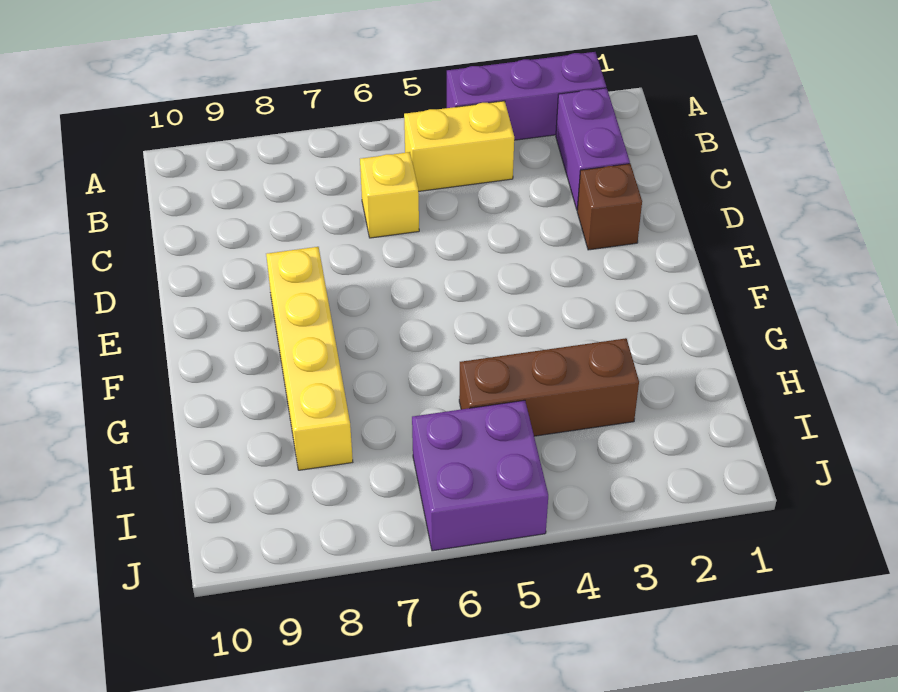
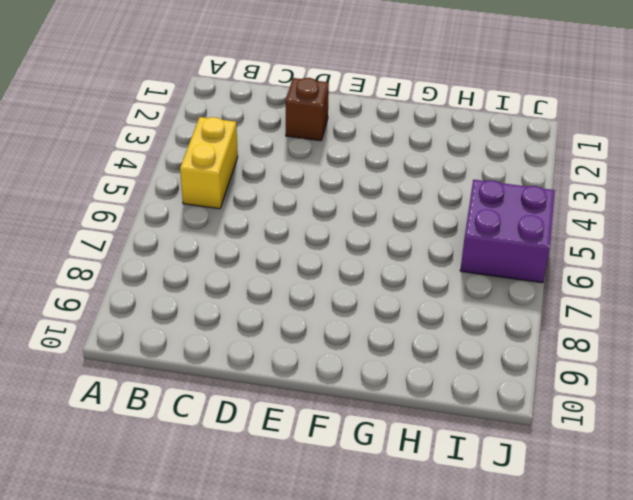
none -> purple 1x3 brick [447,52,606,140]
none -> purple 1x2 brick [556,88,630,210]

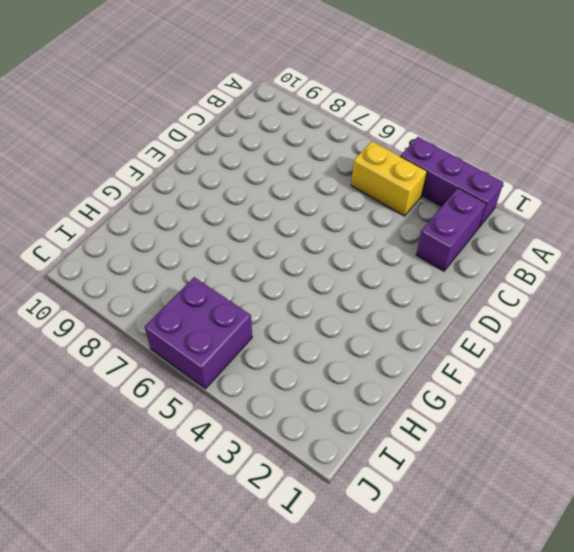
none -> yellow 1x1 brick [360,152,419,238]
none -> brown 1x1 brick [577,164,642,250]

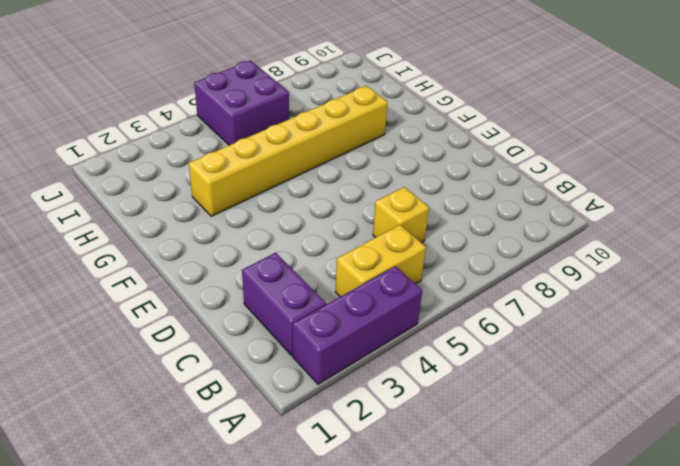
yellow 1x6 brick [189,86,387,216] -> yellow 1x4 brick [266,247,353,470]
none -> brown 1x1 brick [577,164,642,250]
none -> brown 1x3 brick [459,338,639,436]

